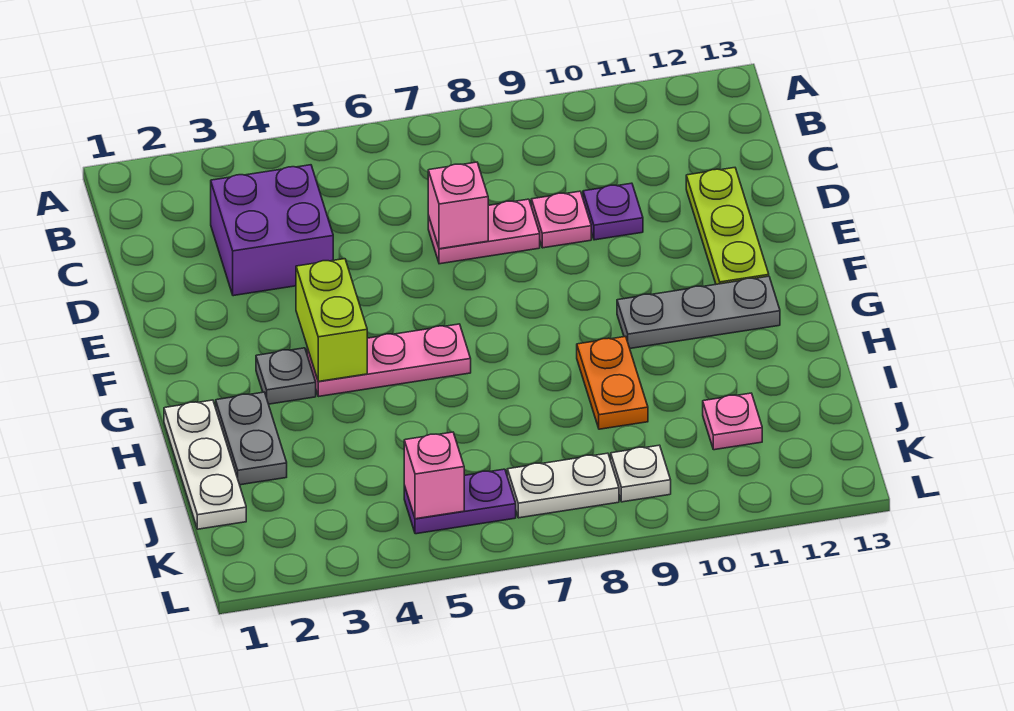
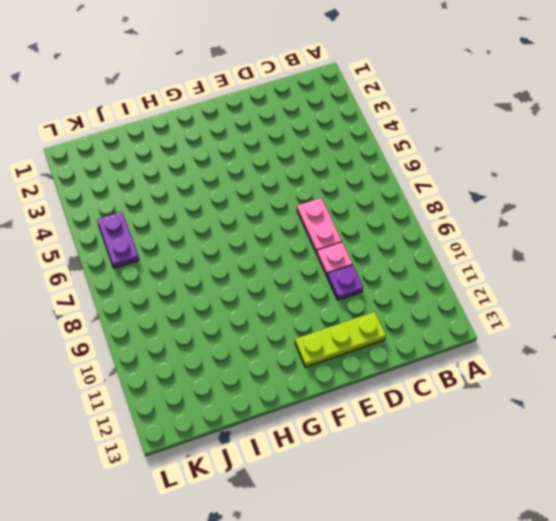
none -> purple 2x2 brick [211,165,333,296]
none -> grey 1x1 plate [256,348,316,404]
none -> pink 1x3 plate [307,324,471,397]

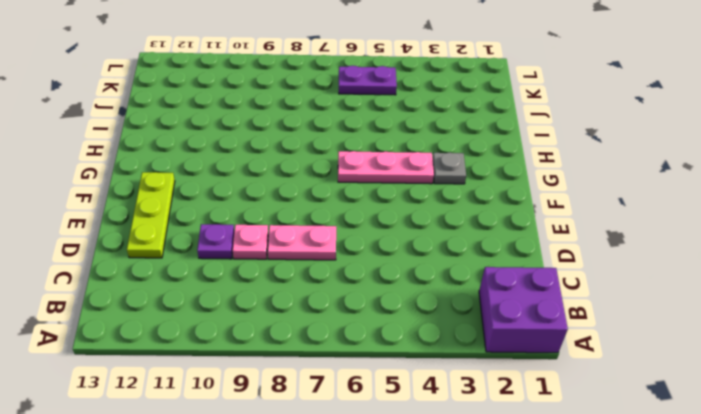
purple 2x2 brick [479,267,568,353] -> purple 2x2 brick moved to [211,165,333,296]
none -> grey 1x3 plate [617,276,780,348]
none -> white 1x3 plate [164,400,246,529]
none -> grey 1x2 plate [216,392,287,485]

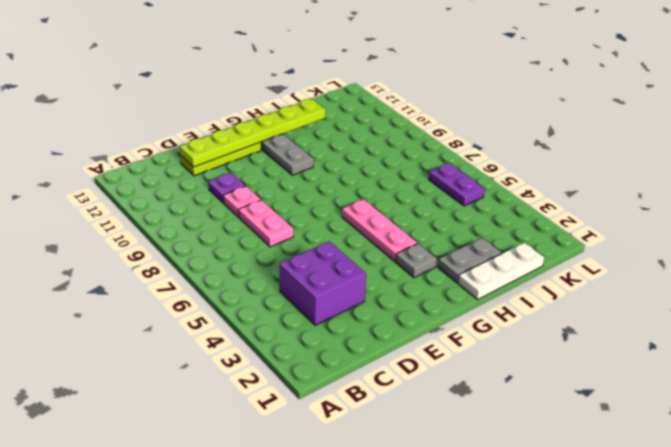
lime 1x6 plate [180,99,326,167] -> none
none -> orange 1x2 plate [577,336,648,429]
none -> pink 1x1 plate [703,393,762,450]
none -> white 1x2 plate [507,453,619,518]

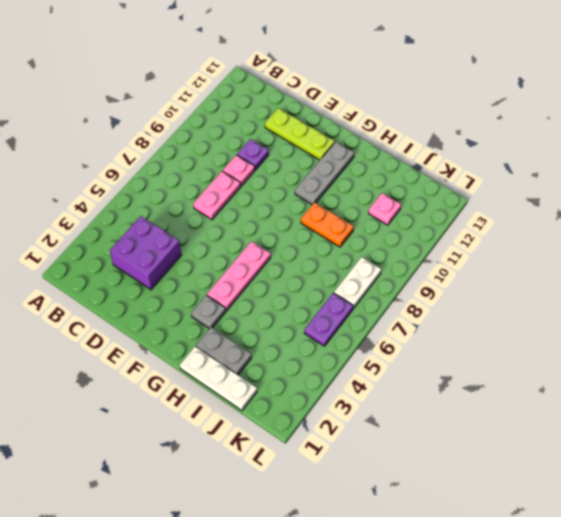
none -> white 1x1 plate [611,445,671,502]
none -> pink 1x1 brick [428,162,488,249]
none -> lime 1x2 brick [296,259,367,382]

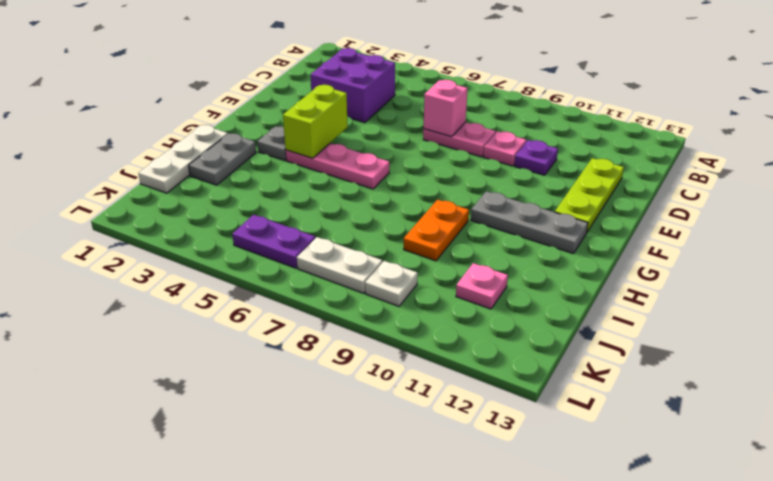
none -> pink 1x1 brick [404,432,464,519]

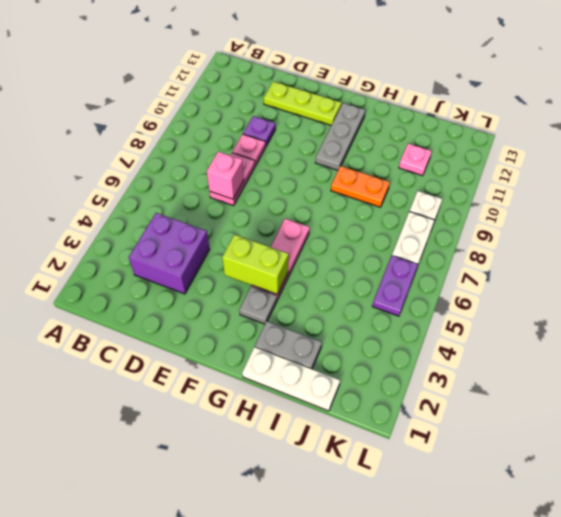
none -> pink 1x1 brick [404,432,464,519]

